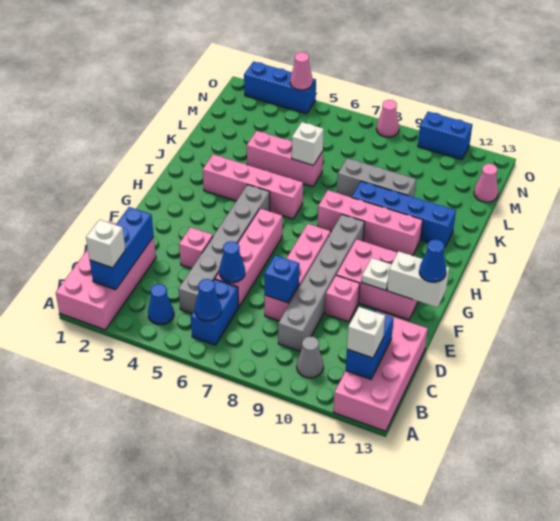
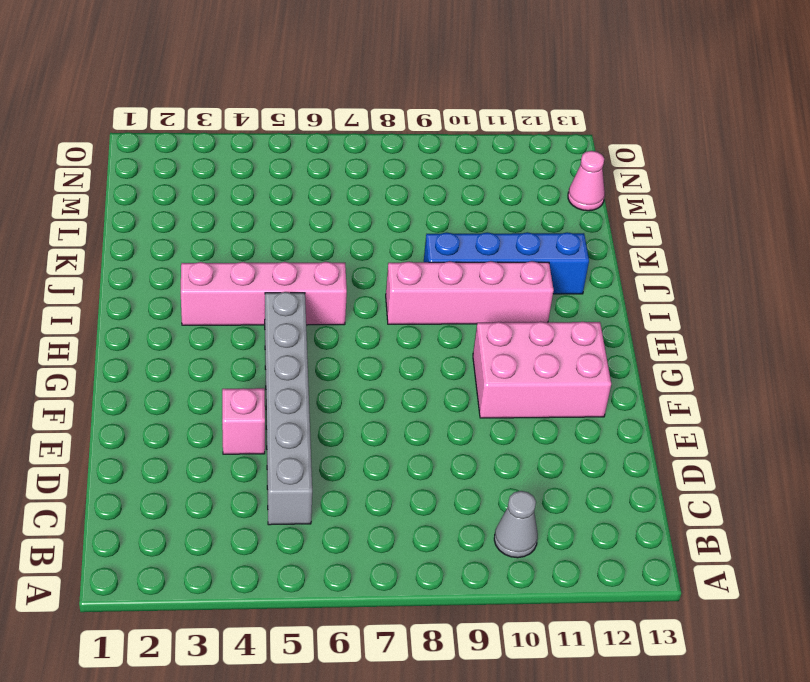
none -> pink 2x4 brick [56,222,156,330]
none -> pink 2x4 brick [333,311,428,431]
none -> blue 1x1 cone [148,284,174,325]
none -> blue 1x2 brick [191,279,239,345]

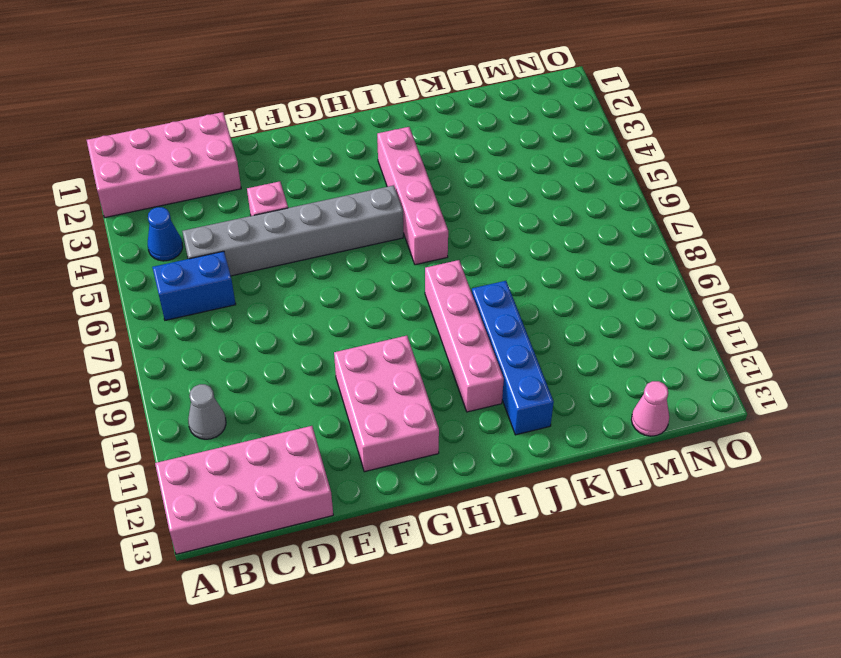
none -> grey 1x6 brick [278,214,365,352]
none -> pink 1x4 brick [215,209,282,307]
none -> pink 1x4 brick [264,224,330,321]
none -> pink 1x1 brick [325,275,360,322]

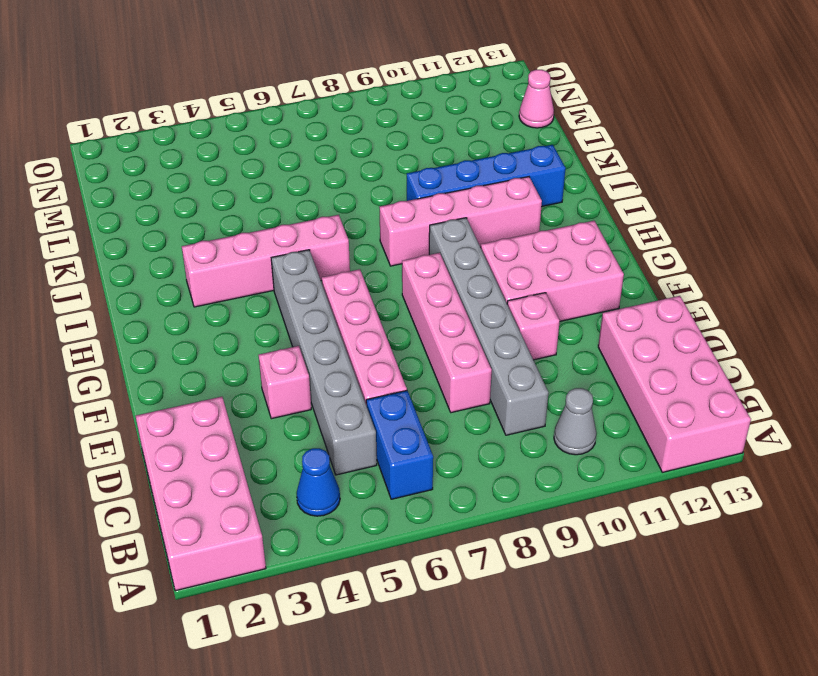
none -> pink 1x3 brick [247,131,323,187]
none -> grey 1x3 brick [337,158,416,197]
none -> blue 1x3 brick [244,61,316,114]
none -> pink 1x1 cone [376,100,399,137]

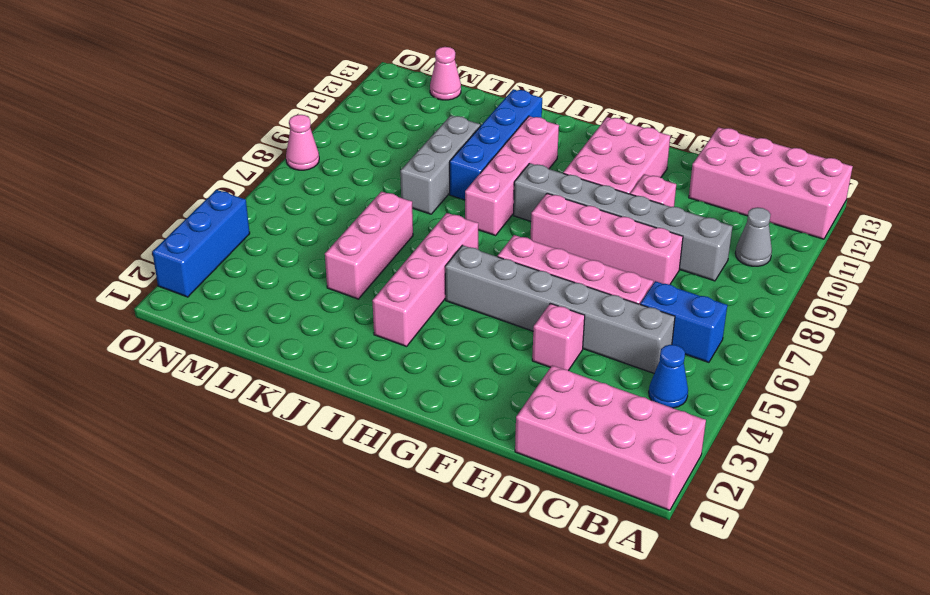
none -> blue 1x2 brick [418,112,472,160]
none -> blue 1x3 brick [90,207,154,290]
none -> blue 1x1 cone [195,279,221,321]
none -> blue 1x2 brick [346,309,394,379]

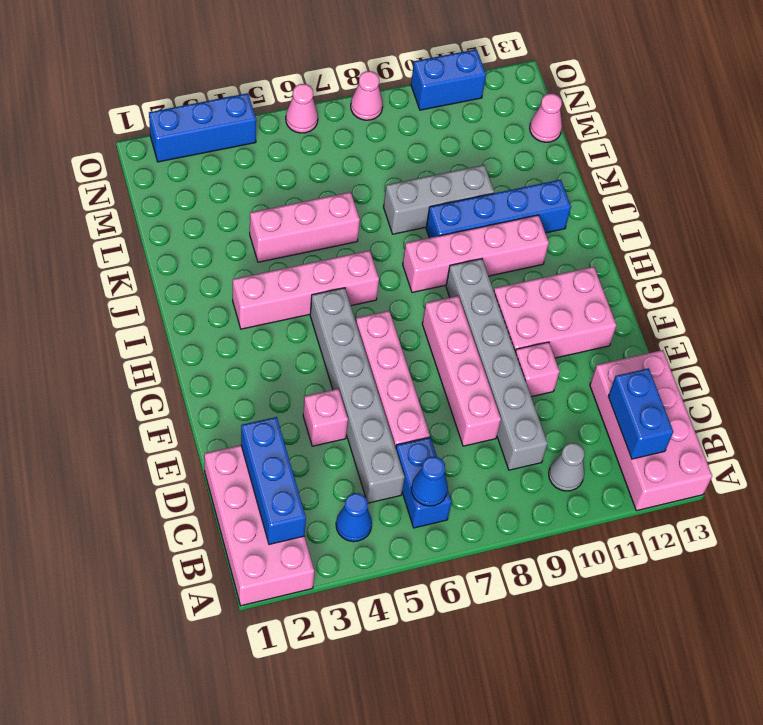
pink 1x1 cone [286,84,318,133] -> pink 1x1 cone moved to [290,52,313,90]
none -> blue 1x1 cone [219,241,245,283]
none -> blue 1x1 brick [264,255,299,303]
none -> white 1x1 plate [362,258,391,290]
none -> white 1x2 brick [387,251,449,307]

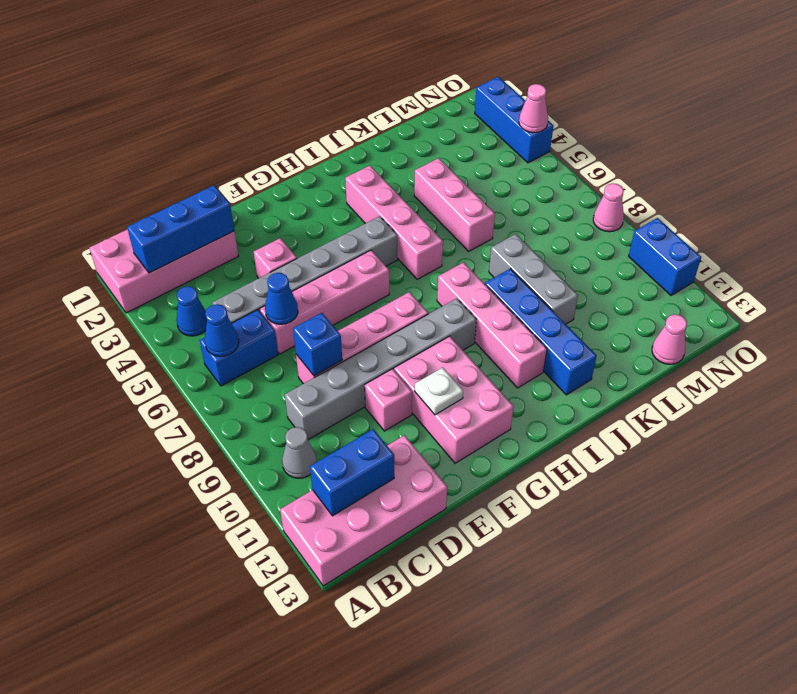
none -> white 1x2 brick [387,251,449,307]
none -> white 1x1 brick [292,122,324,165]
none -> white 1x1 brick [86,220,125,268]
none -> white 1x1 brick [347,307,385,358]

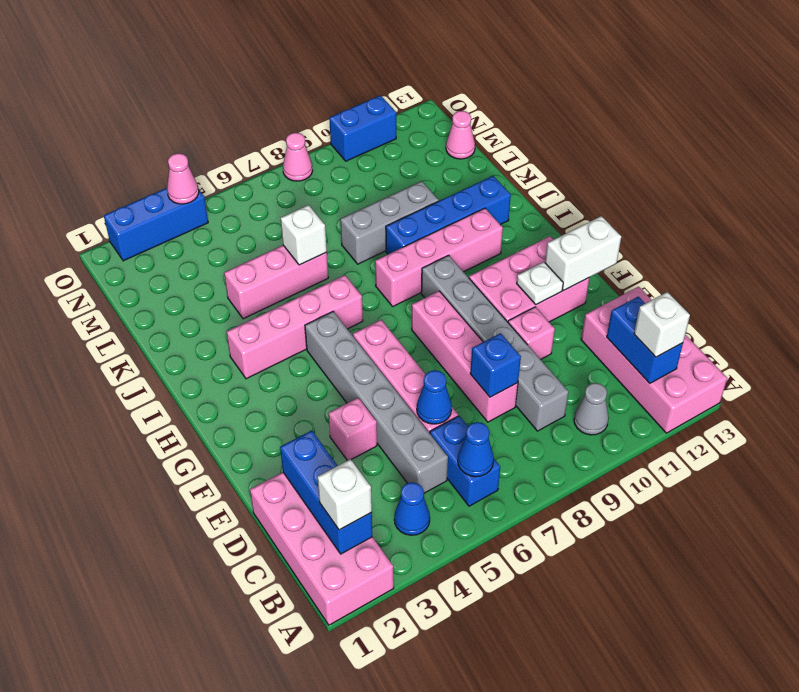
none -> blue 1x1 cone [419,239,446,282]

